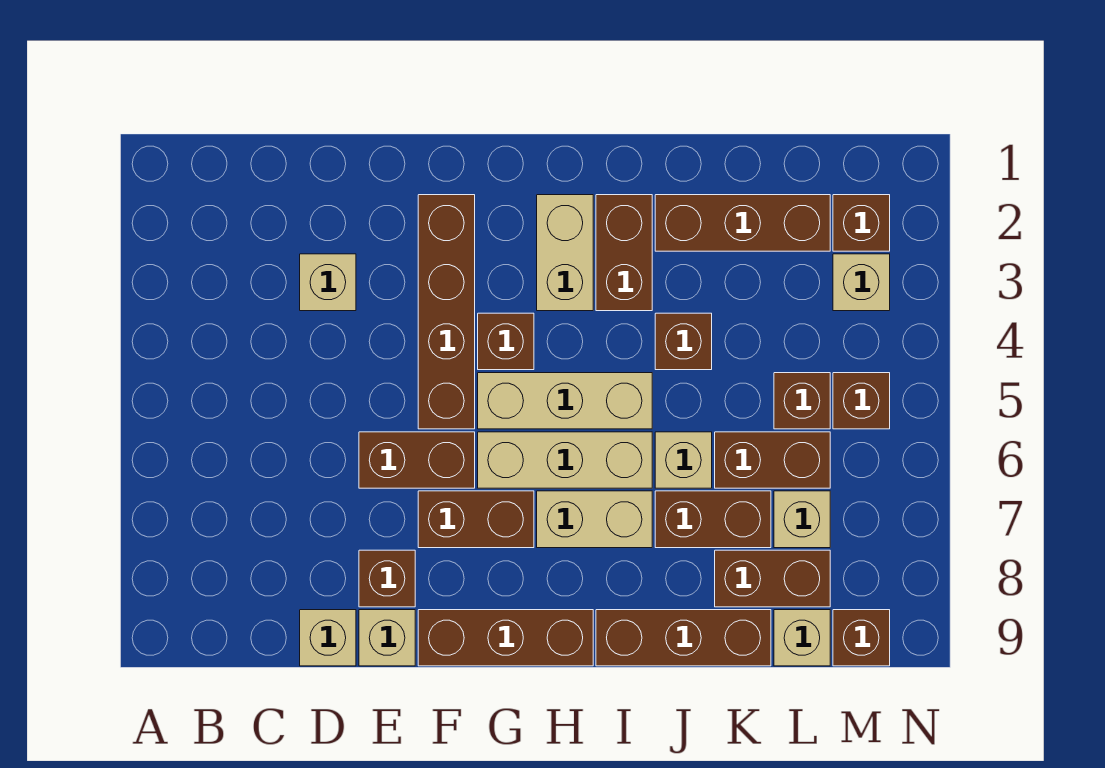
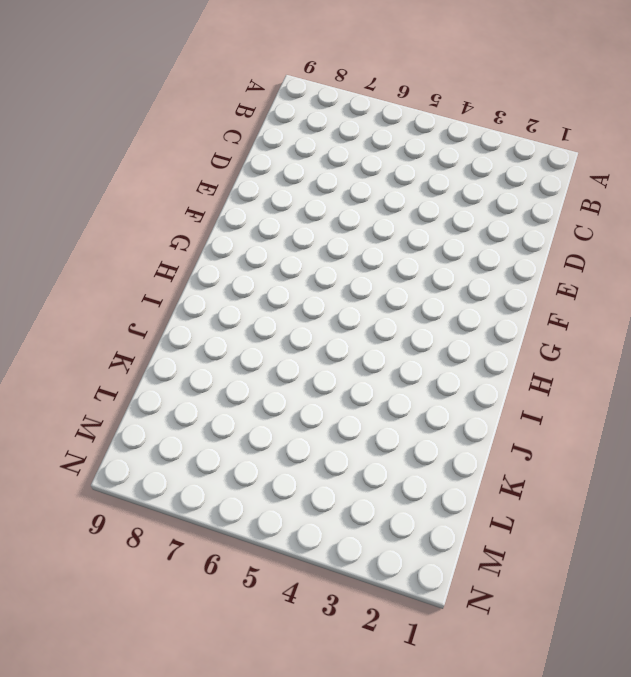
none -> tan 1x1 brick [300,254,356,311]
none -> tan 1x1 brick [300,610,356,666]
none -> brown 1x2 brick [359,432,475,488]

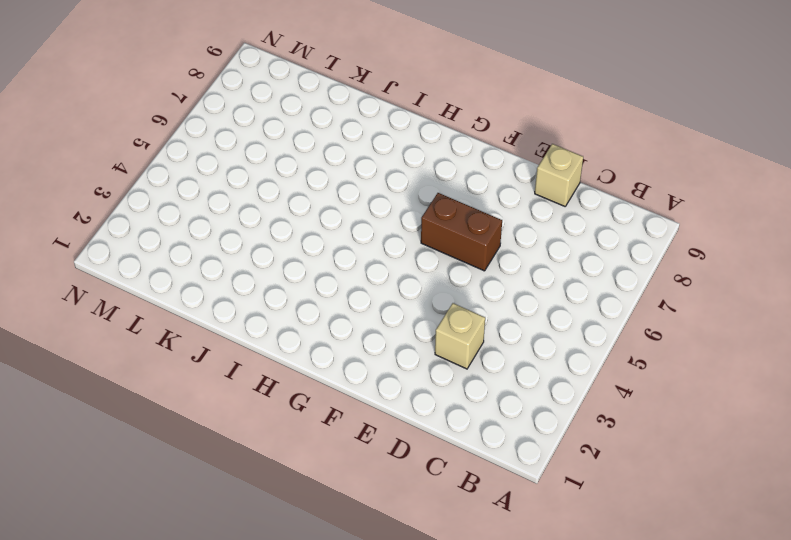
none -> brown 1x1 brick [359,550,415,607]
none -> tan 1x1 brick [359,610,415,666]
none -> brown 1x4 brick [418,195,475,429]

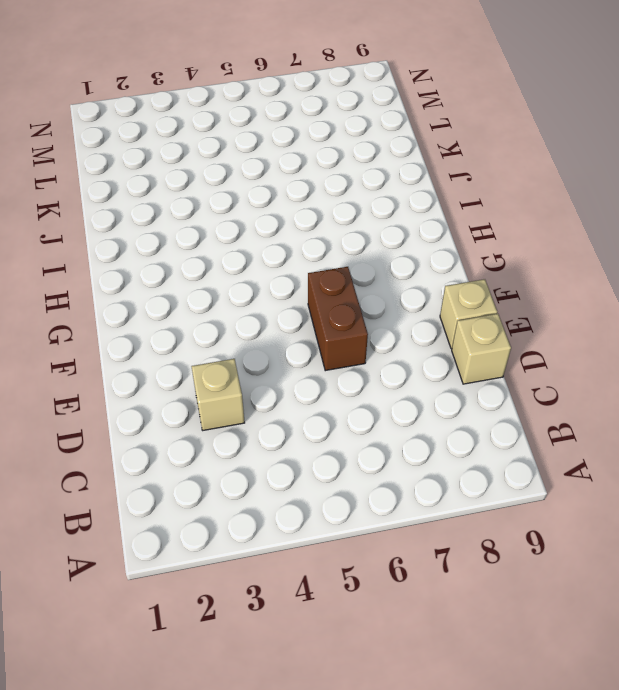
none -> brown 1x1 brick [359,550,415,607]
none -> brown 1x4 brick [418,195,475,429]
none -> brown 1x2 brick [418,491,534,548]

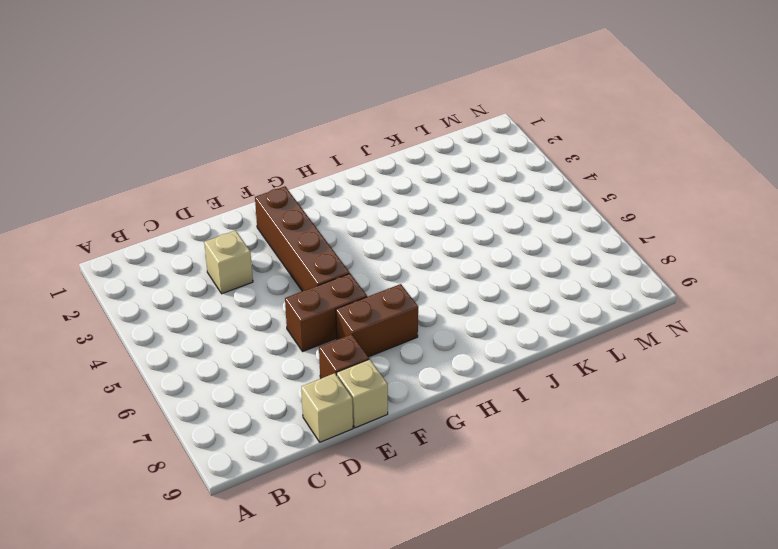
none -> brown 1x3 brick [418,610,593,666]
none -> brown 1x1 brick [478,313,534,370]
none -> tan 1x3 brick [478,373,652,429]

